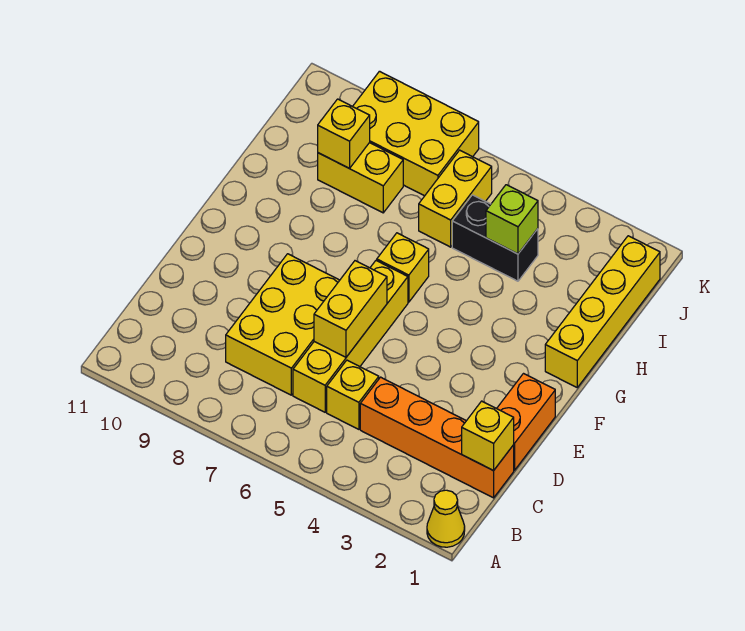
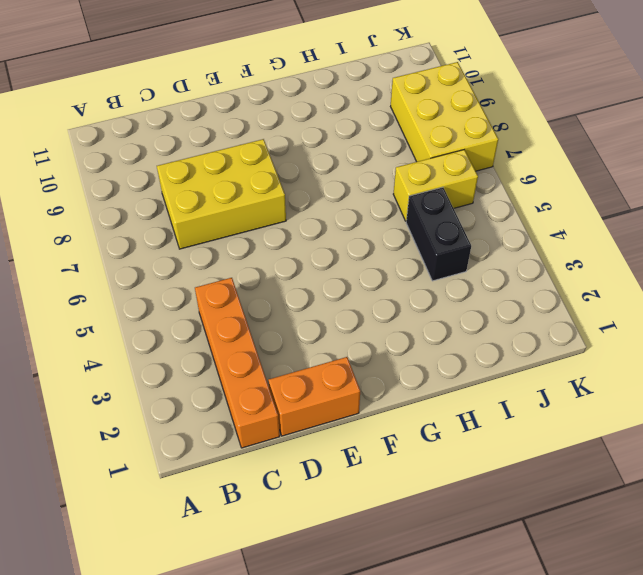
none -> yellow 1x1 cone [427,490,465,547]
none -> yellow 1x1 brick [327,360,379,429]
none -> yellow 1x4 brick [293,260,408,412]

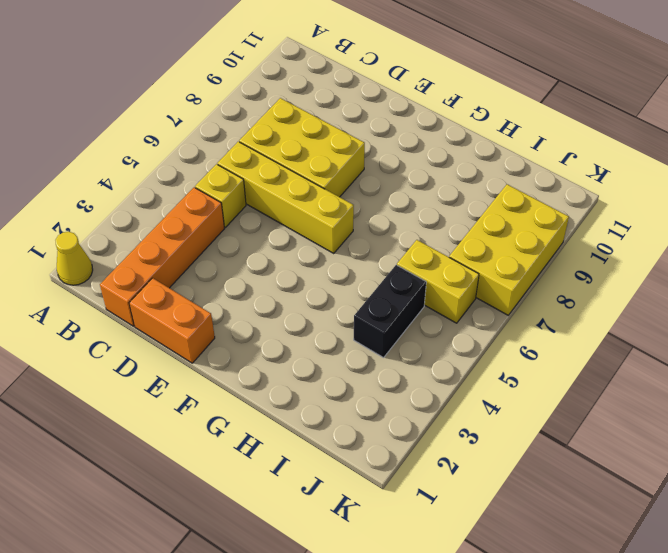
none -> yellow 1x4 brick [545,236,660,387]
none -> yellow 1x1 brick [377,233,429,302]
none -> yellow 1x2 brick [318,143,403,213]

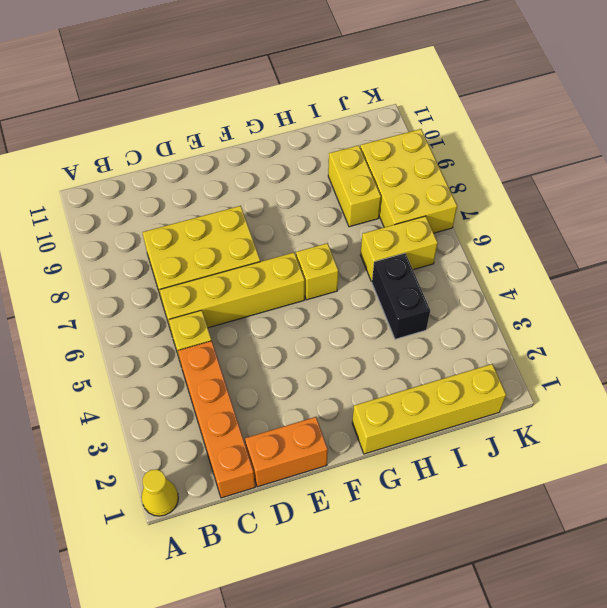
none -> yellow 1x1 brick [462,401,514,471]
none -> yellow 1x2 brick [314,261,387,357]
none -> lime 1x1 brick [486,185,538,254]

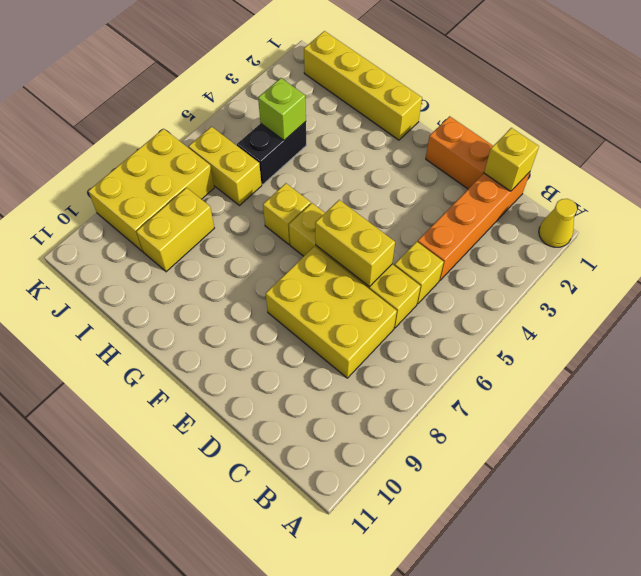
none -> yellow 1x1 brick [318,99,370,168]

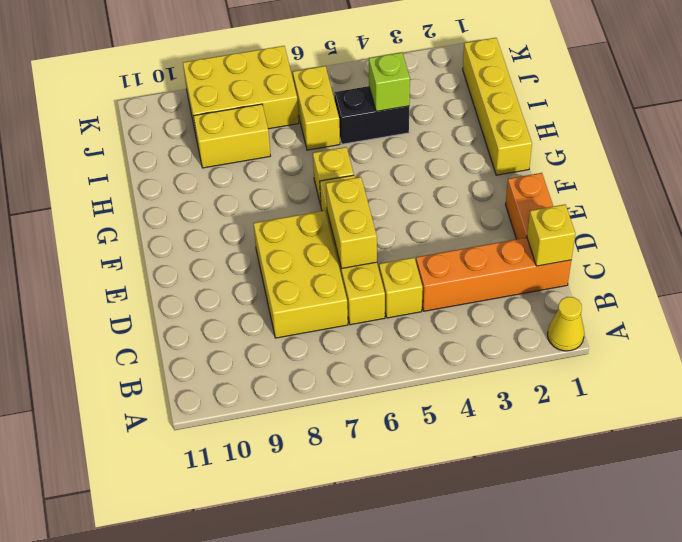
none -> yellow 1x1 brick [318,99,370,168]

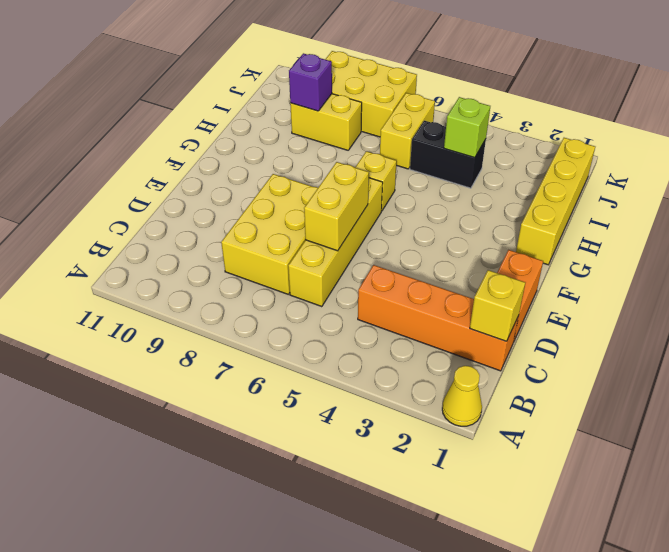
purple 1x1 brick [289,53,332,111] -> yellow 1x1 brick [318,99,370,168]
none -> yellow 1x1 brick [327,360,379,429]

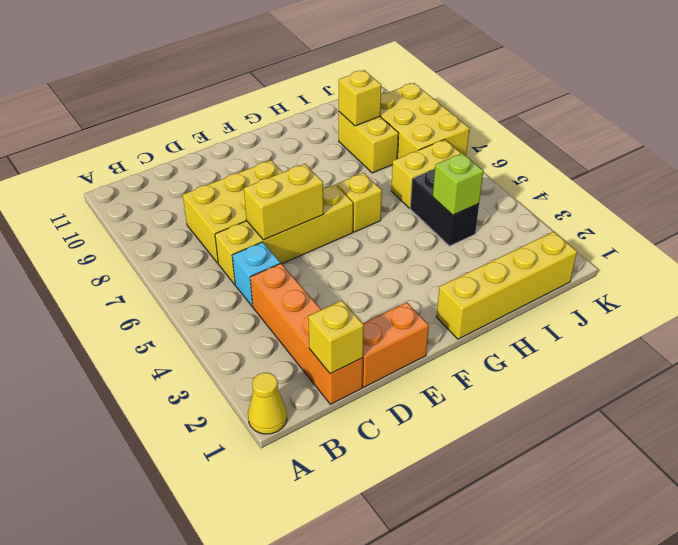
cyan 1x1 brick [232,242,280,306] -> yellow 1x1 brick [327,360,379,429]

